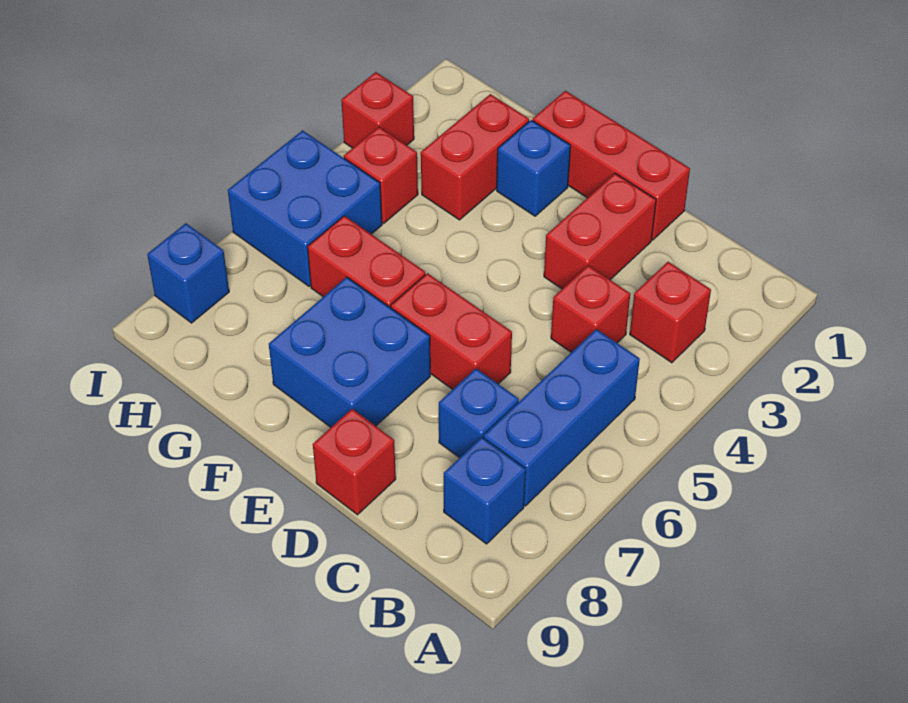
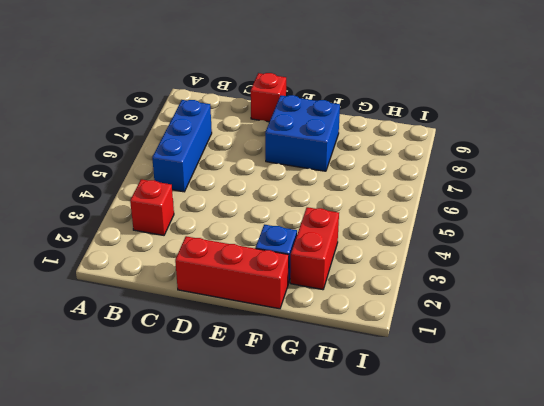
none -> blue 1x1 brick [444,437,526,544]
none -> red 1x1 brick [551,266,630,352]
none -> blue 1x1 brick [439,369,519,458]

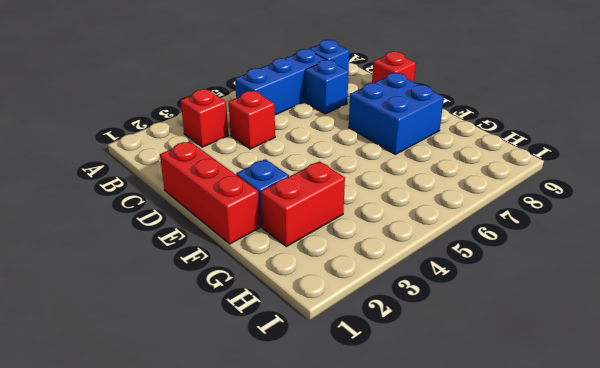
none -> red 1x2 brick [544,174,656,289]
none -> red 1x2 brick [391,273,512,389]
none -> red 1x2 brick [308,216,425,308]

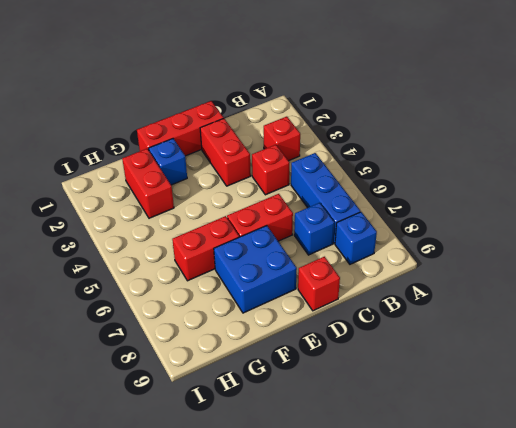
none -> red 1x1 brick [344,127,418,223]
none -> blue 2x2 brick [228,130,382,286]
none -> red 1x1 brick [341,72,414,148]

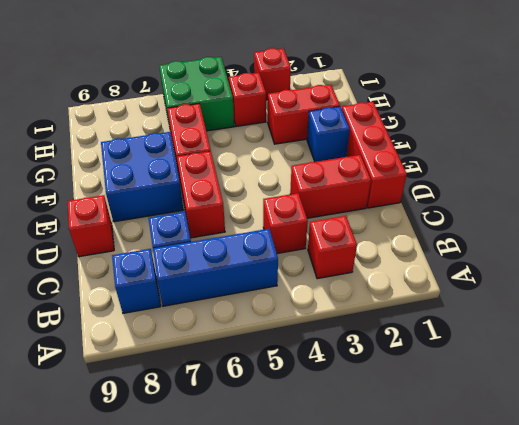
green 2x2 brick [159,57,234,132] -> blue 2x2 brick [228,130,382,286]
none -> blue 1x1 brick [147,223,229,323]

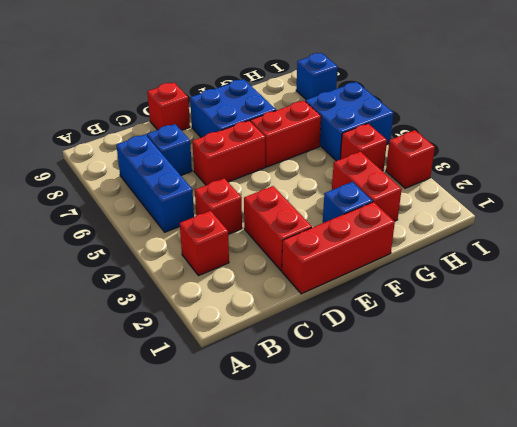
none -> blue 1x1 brick [444,437,526,544]

